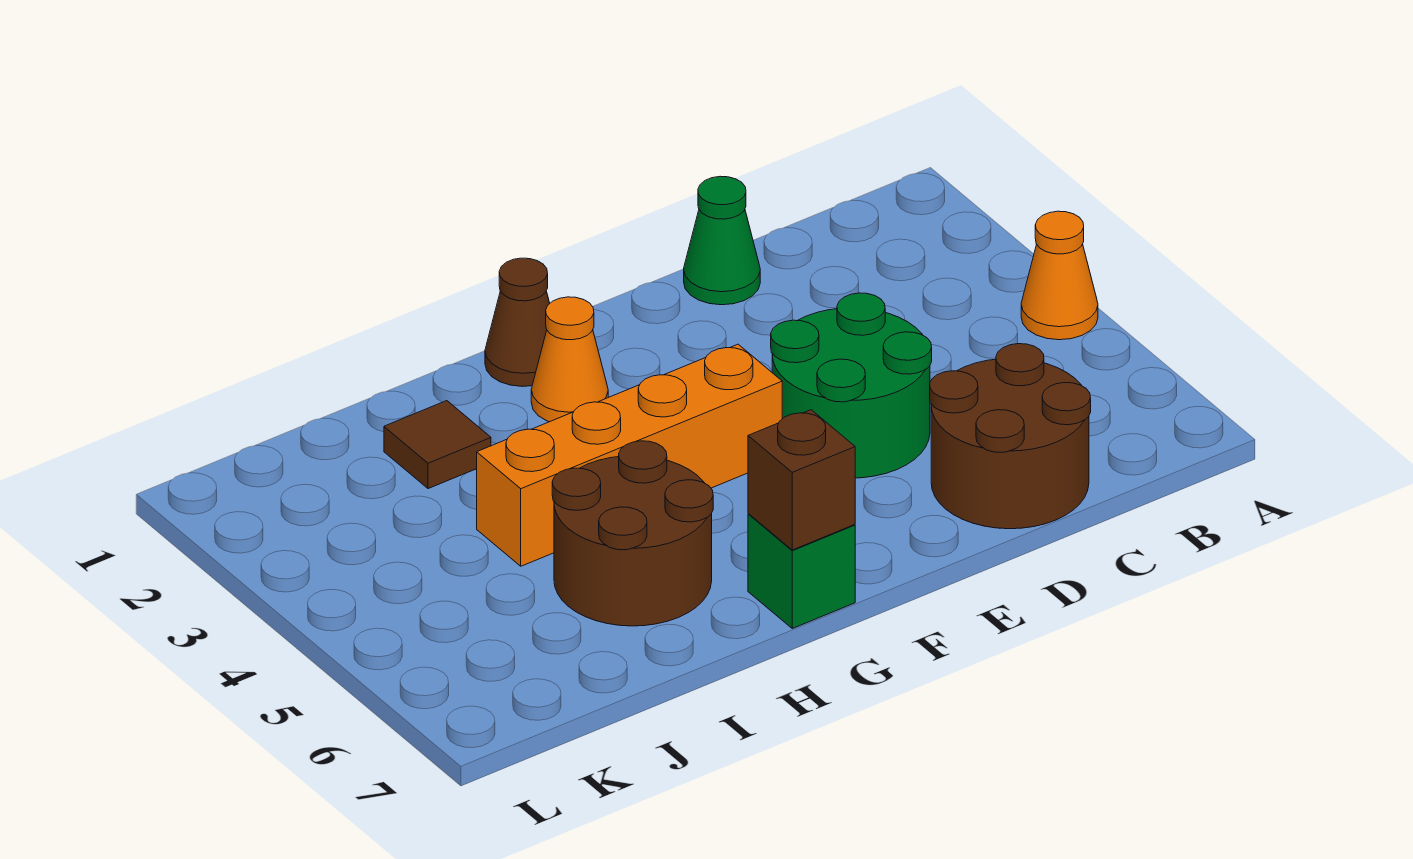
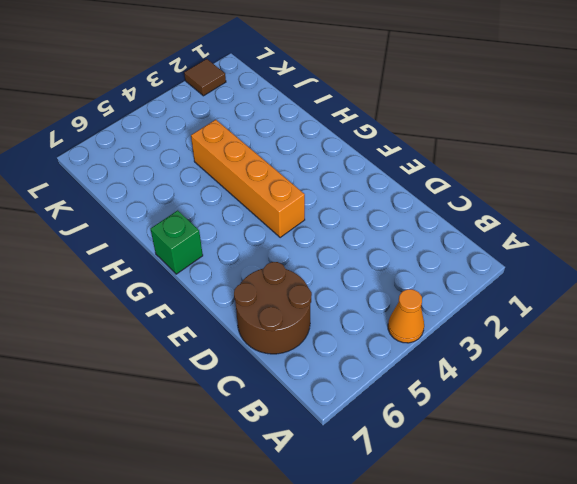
brown 1x1 tile [184,59,226,96] -> brown 1x1 tile moved to [384,401,491,489]
none -> green 1x1 cone [684,176,760,305]
none -> green 2x2 round brick [771,293,932,478]

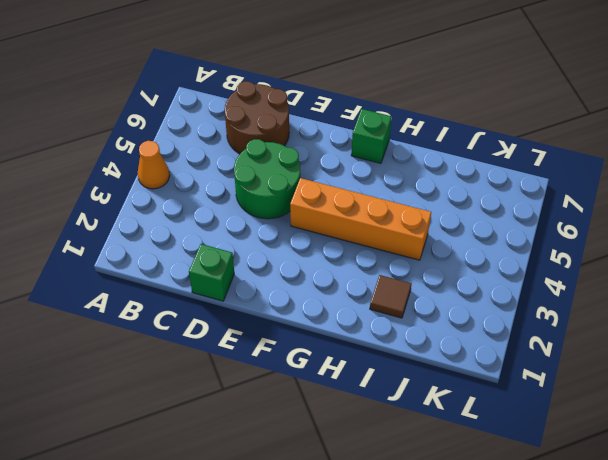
green 1x1 brick [189,244,234,301] -> green 1x1 cone [684,176,760,305]
none -> brown 1x1 cone [485,258,550,386]
none -> orange 1x1 cone [531,297,608,422]

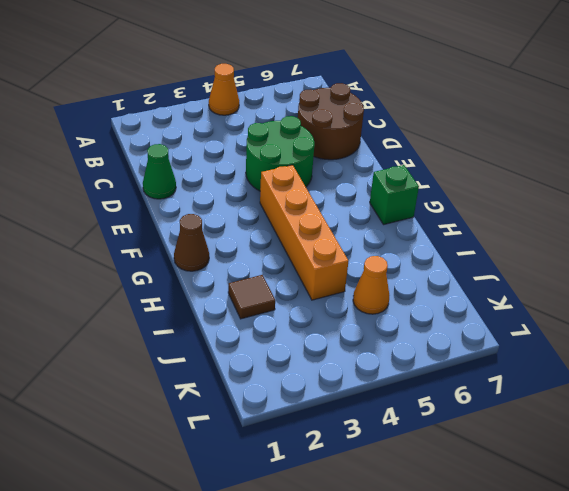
orange 1x1 cone [353,256,389,314] -> orange 1x1 cone moved to [531,297,608,422]
none -> brown 2x2 round brick [552,441,713,626]
none -> brown 1x1 brick [748,410,855,550]

